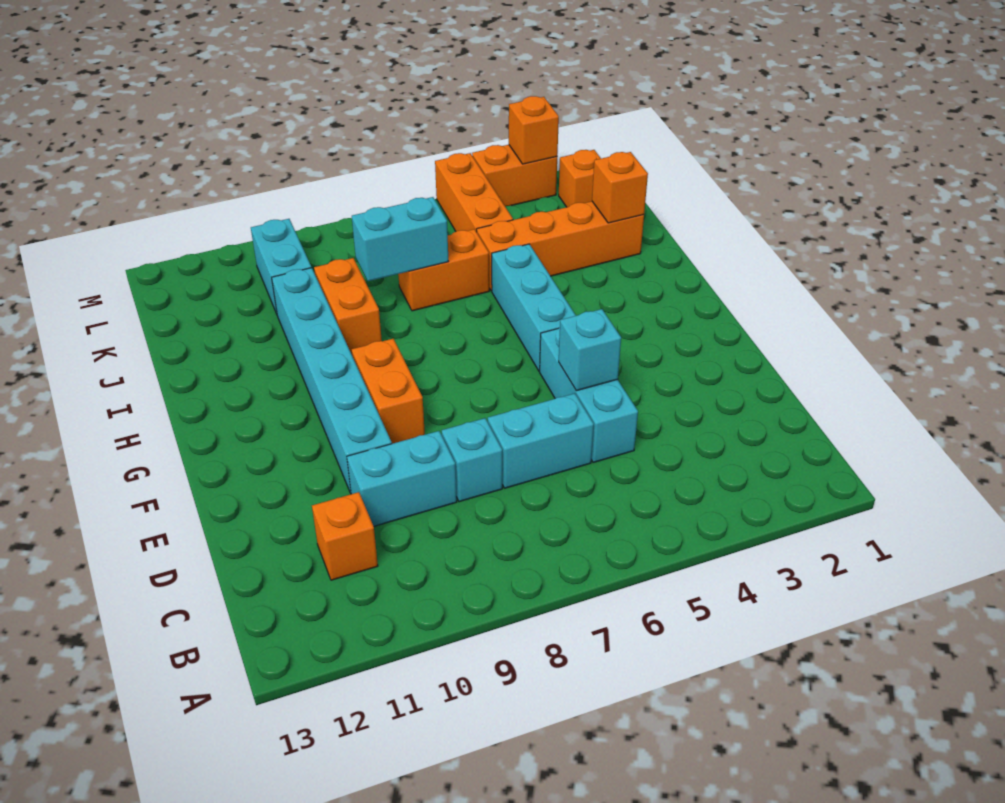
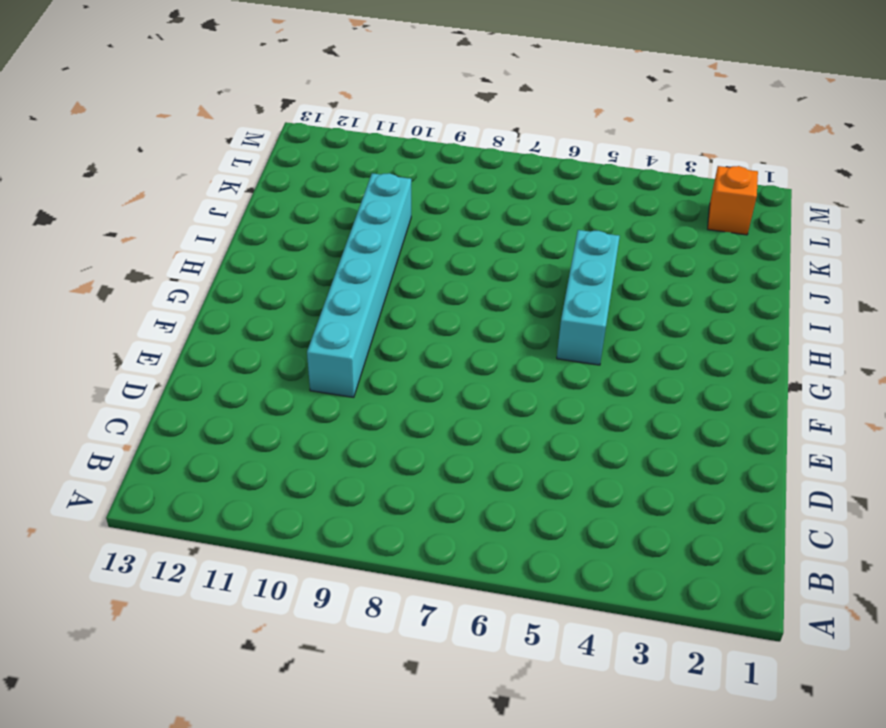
none -> orange 1x1 brick [312,492,378,580]
none -> cyan 1x3 brick [540,328,638,463]
none -> cyan 1x2 brick [488,393,594,488]

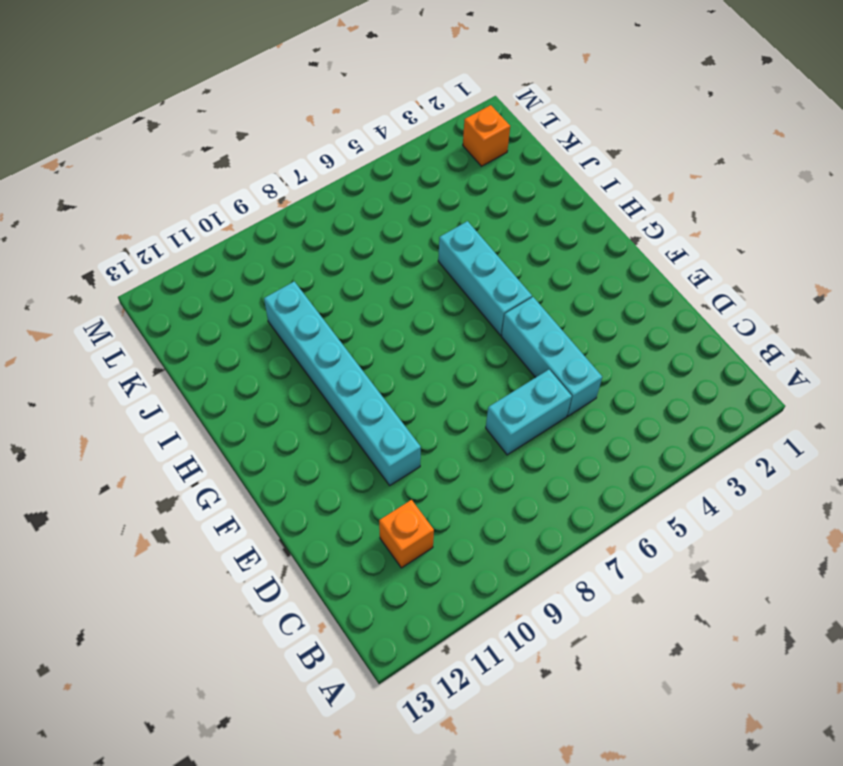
none -> cyan 1x1 brick [442,418,502,502]
none -> cyan 1x2 brick [347,431,457,526]
none -> orange 1x2 brick [352,339,425,444]

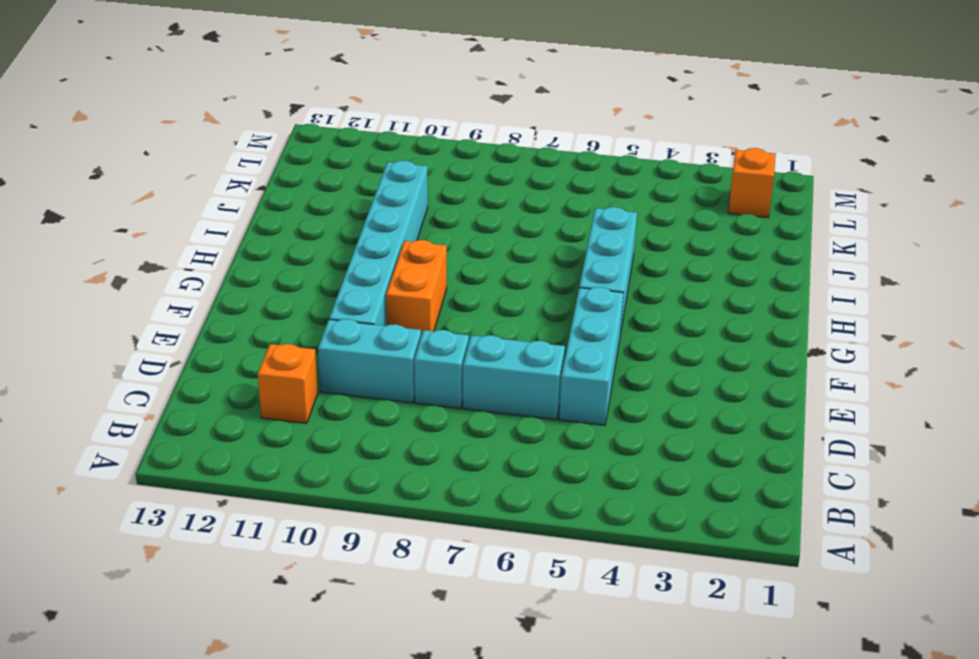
none -> orange 1x2 brick [314,258,382,354]
none -> orange 1x4 brick [477,201,644,291]
none -> orange 1x2 brick [398,229,489,311]

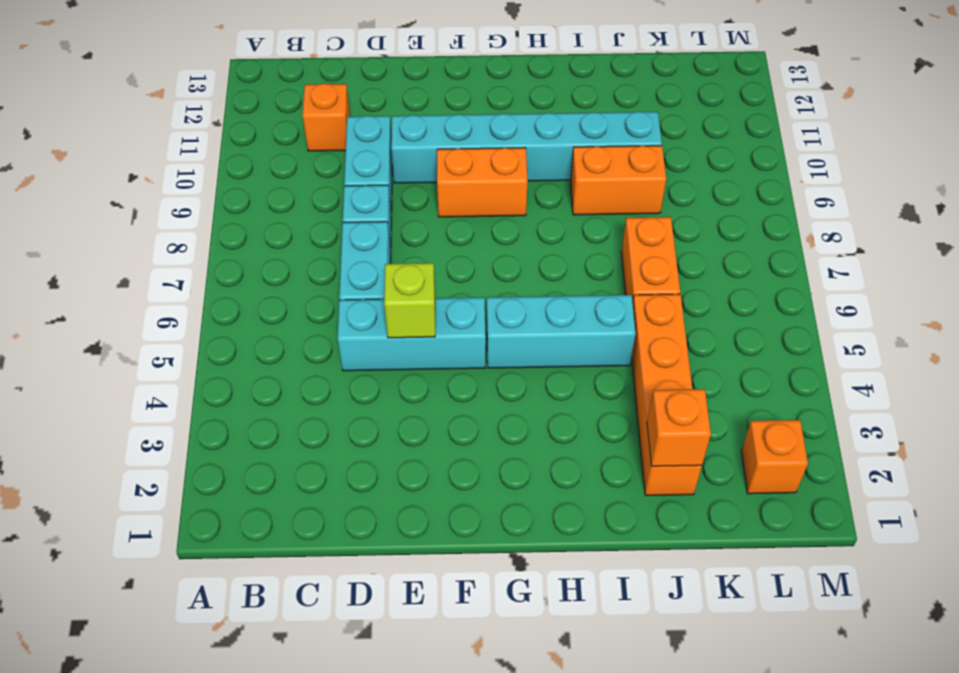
lime 1x1 brick [384,263,435,338] -> cyan 1x1 brick [559,309,621,391]
none -> orange 1x3 brick [435,153,513,232]
none -> cyan 1x2 brick [251,219,311,314]
none -> orange 1x2 brick [472,145,557,206]

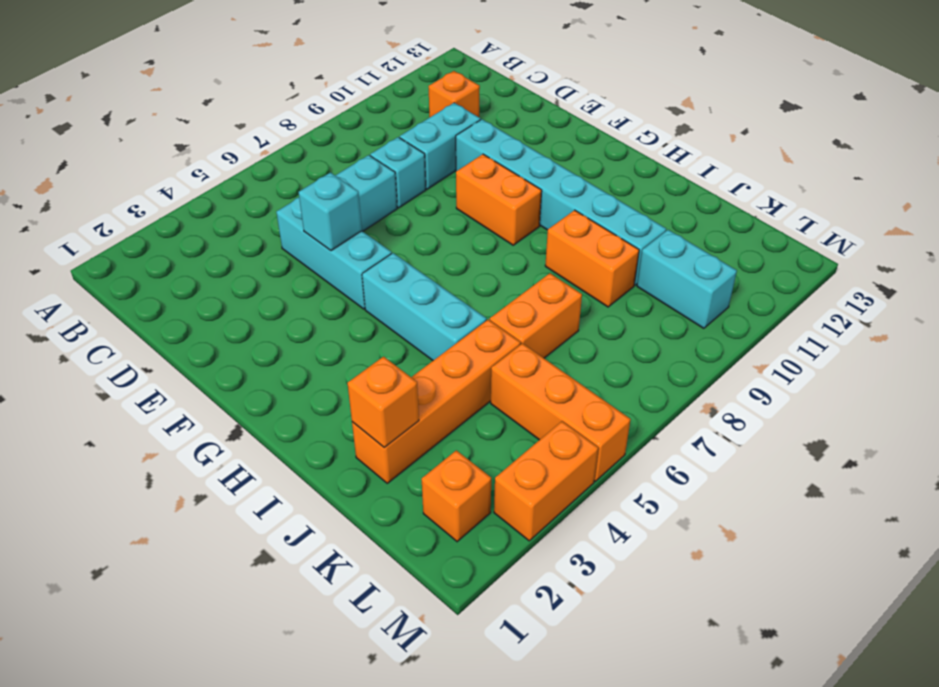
none -> cyan 1x2 brick [352,197,449,281]
none -> orange 1x1 brick [509,96,559,164]

